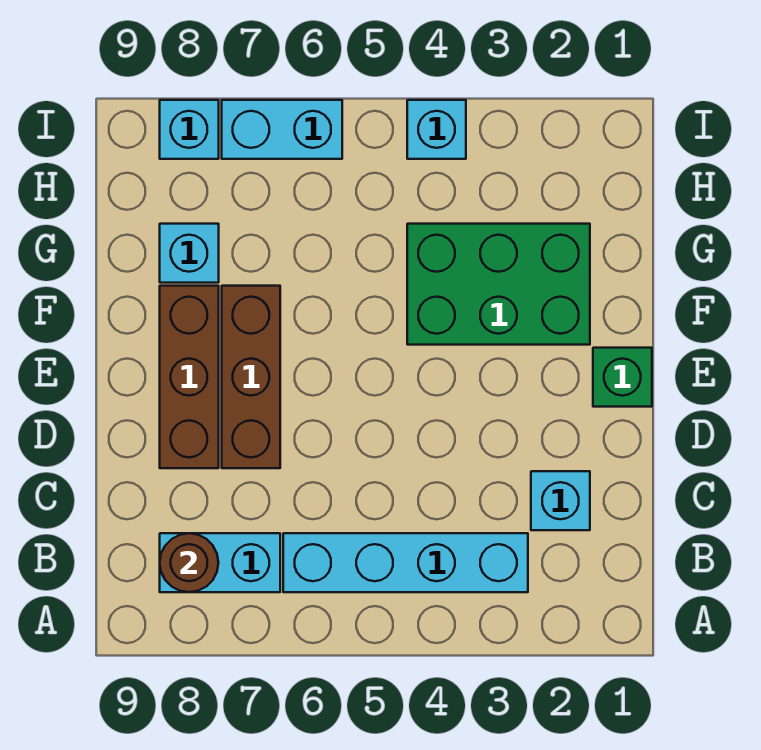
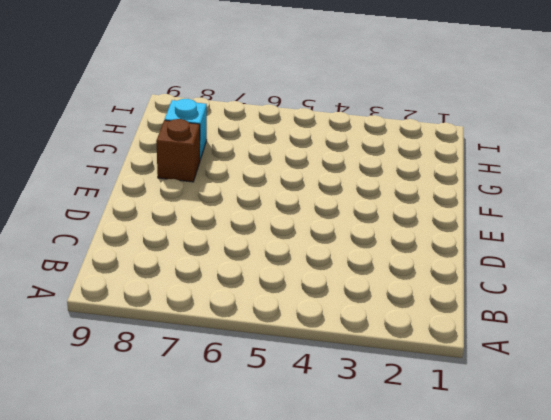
brown 1x1 brick [156,119,200,182] -> brown 1x3 brick [160,286,219,468]
none -> cyan 1x4 brick [283,533,528,592]
none -> cyan 1x2 brick [160,533,280,592]
none -> cyan 1x1 brick [531,471,590,530]

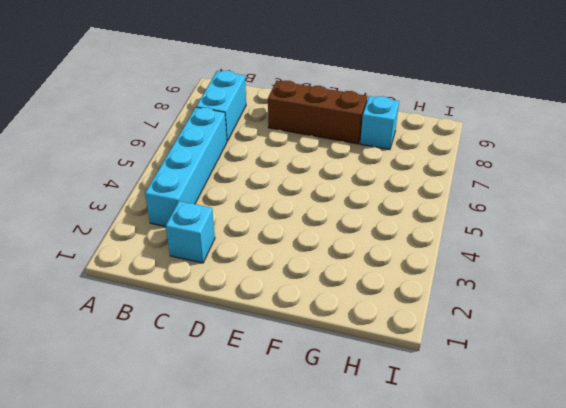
none -> brown 1x3 brick [222,286,280,468]
none -> green 1x1 brick [593,348,652,407]
none -> green 2x3 brick [407,224,590,345]

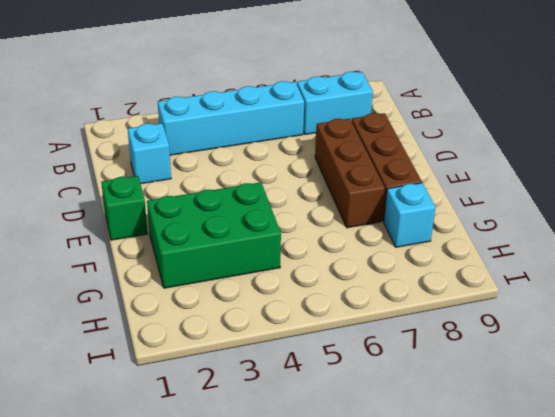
none -> cyan 1x1 brick [407,100,466,159]
none -> cyan 1x2 brick [222,100,342,159]
none -> cyan 1x1 brick [160,100,219,159]

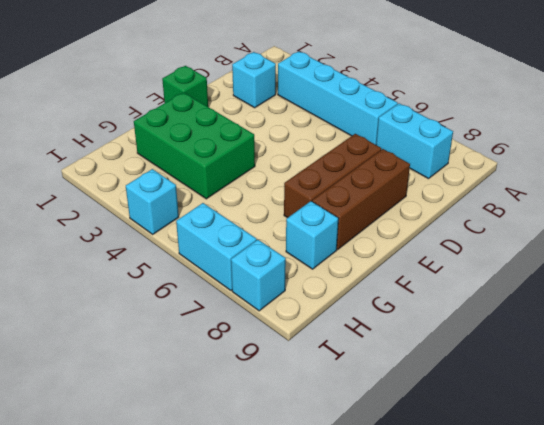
none -> brown 1x1 round brick [160,533,218,592]

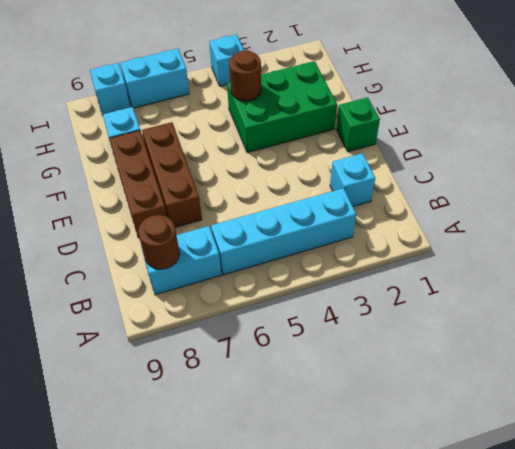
brown 1x1 round brick [229,50,261,101] -> none

